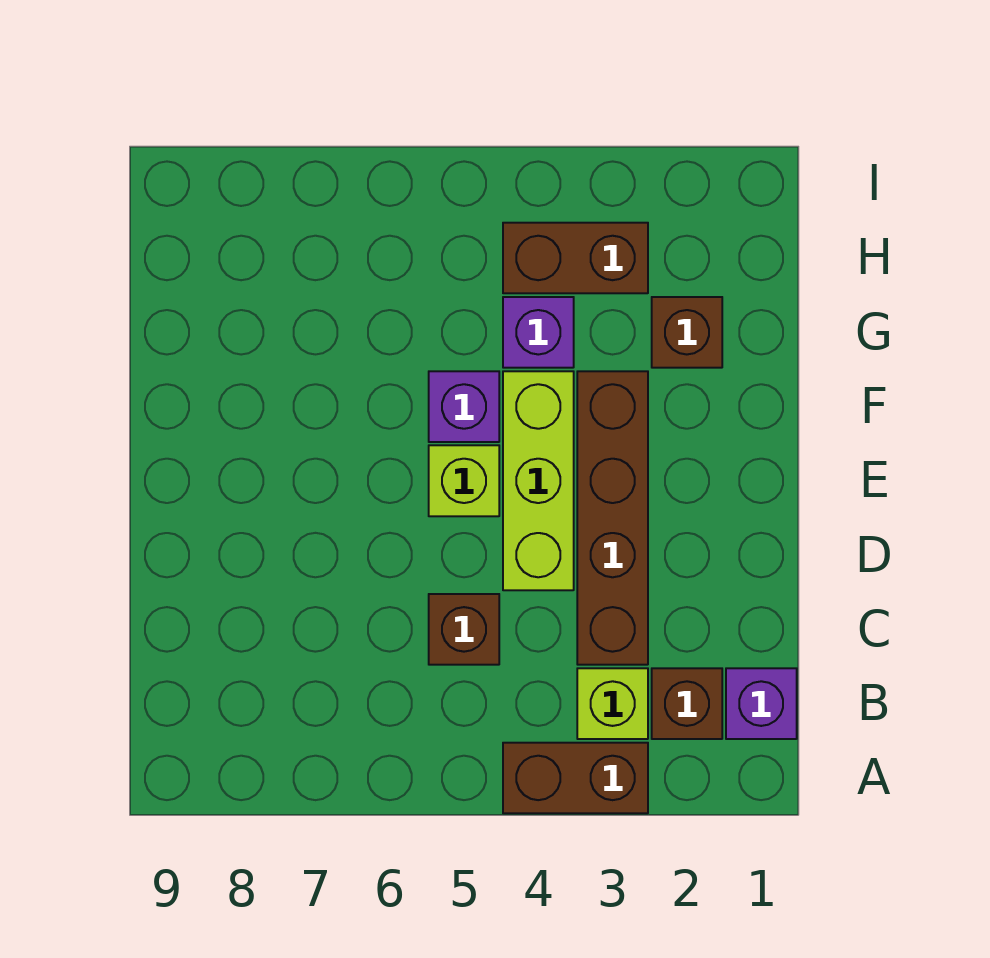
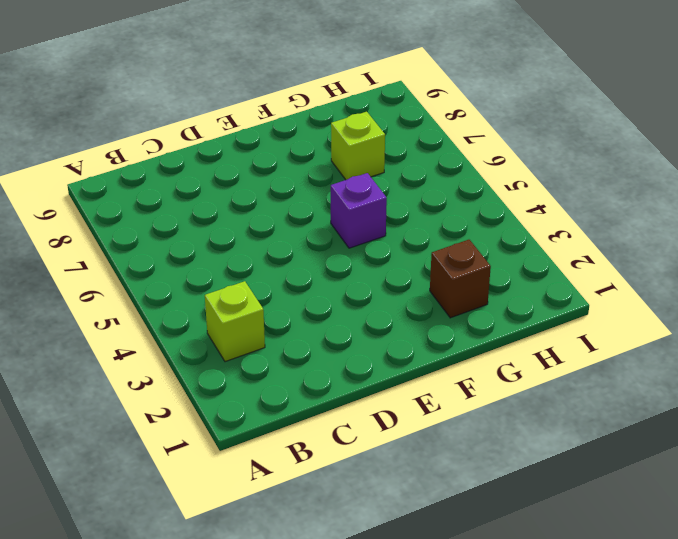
lime 1x1 brick [331,112,385,180] -> lime 1x1 brick moved to [429,445,499,516]
none -> brown 1x2 brick [503,743,648,813]
none -> purple 1x1 brick [726,668,797,739]
none -> brown 1x1 brick [652,668,722,739]

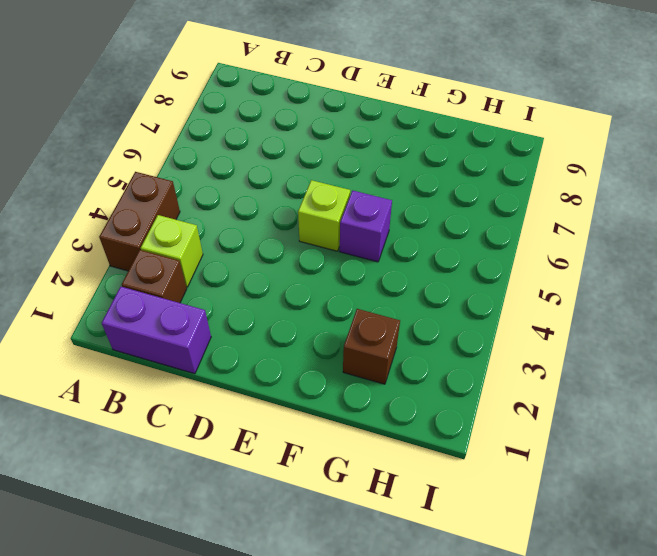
purple 1x2 brick [102,287,211,374] -> purple 1x1 brick [726,668,797,739]
none -> brown 1x4 brick [577,371,648,665]
none -> brown 1x1 brick [429,594,499,665]
none -> lime 1x3 brick [503,371,574,590]

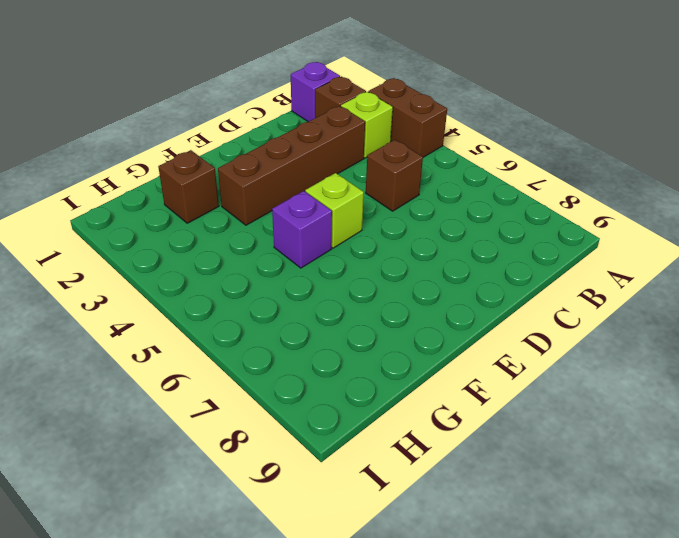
none -> lime 1x3 brick [503,371,574,590]
none -> purple 1x1 brick [503,297,574,368]
none -> brown 1x2 brick [503,223,648,293]

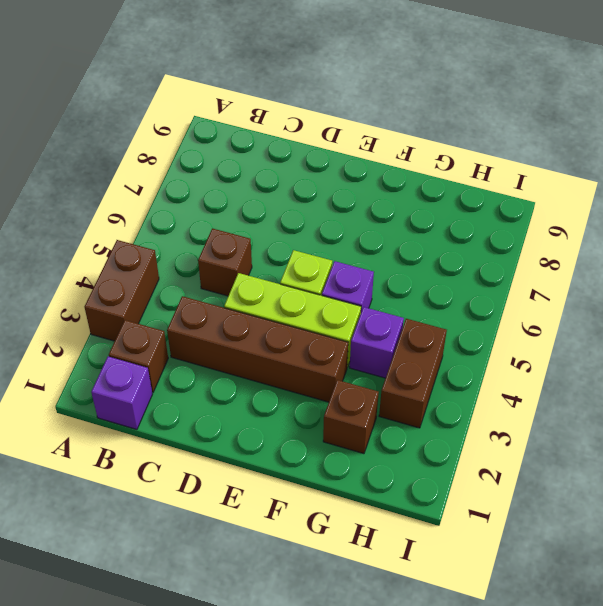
none -> lime 1x1 brick [577,668,648,739]

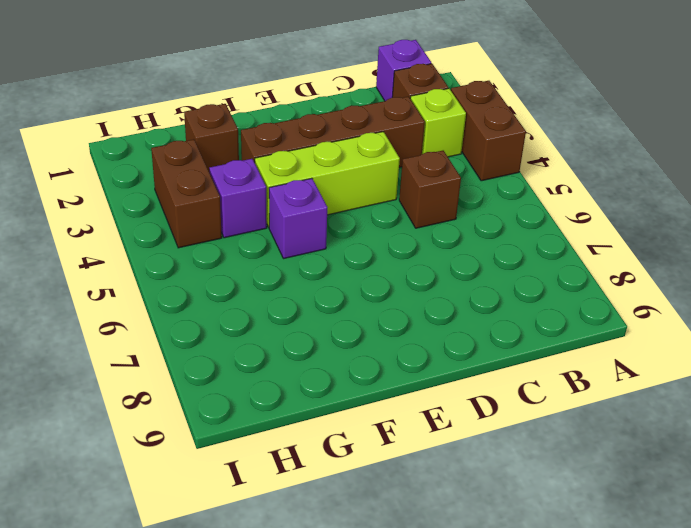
none -> lime 1x1 brick [429,445,499,516]

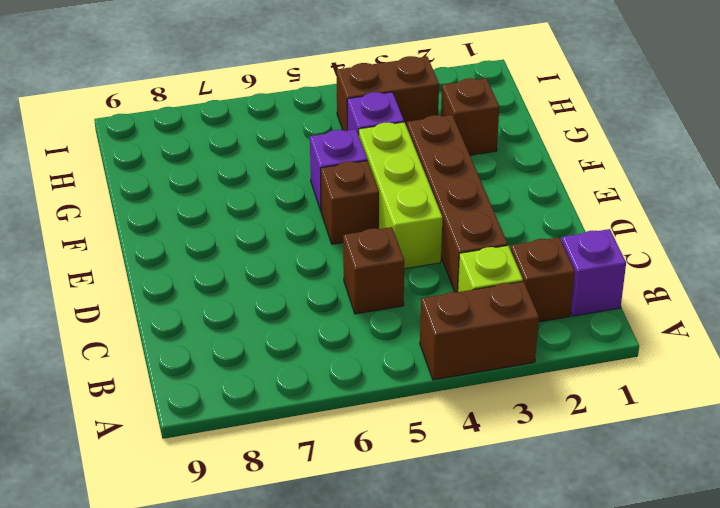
brown 1x1 brick [321,161,379,244] -> lime 1x1 brick [429,445,499,516]

